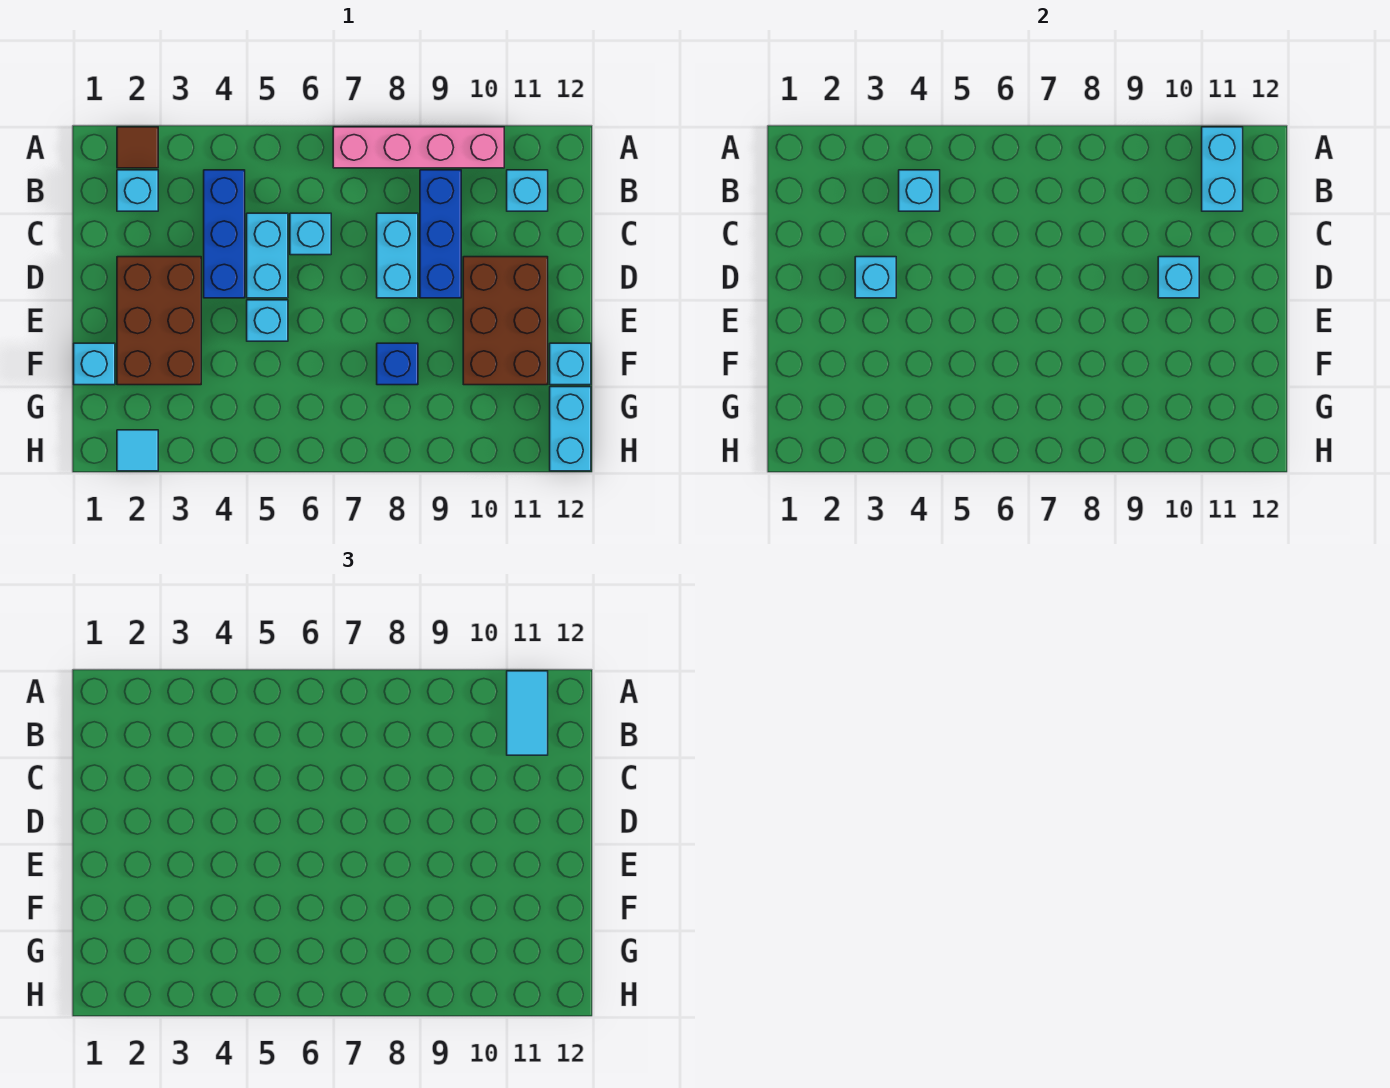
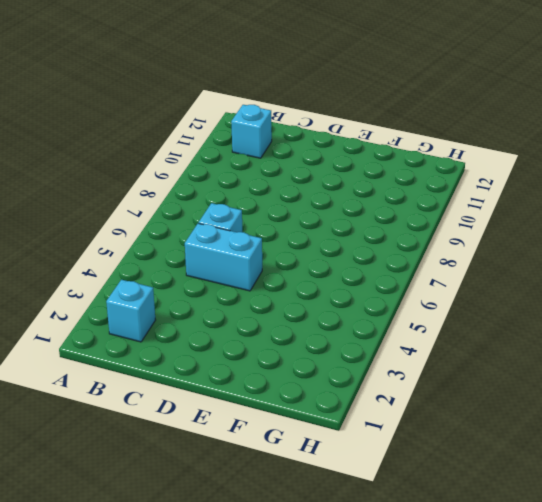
none -> brown 1x1 tile [117,127,158,168]
none -> pink 1x4 brick [333,127,504,168]
none -> blue 1x3 brick [204,170,245,298]

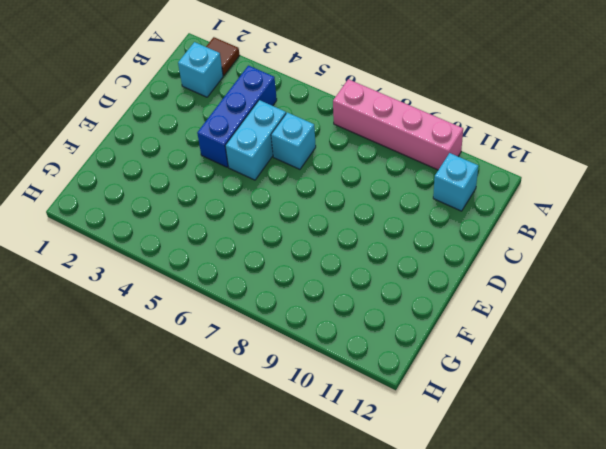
none -> blue 1x3 brick [420,170,461,298]
none -> cyan 1x2 brick [377,213,418,298]
none -> brown 2x3 brick [117,257,201,385]

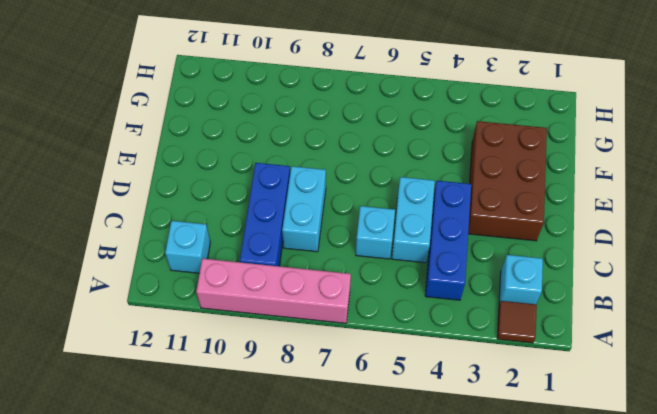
none -> brown 2x3 brick [463,257,548,385]
none -> cyan 1x1 brick [247,300,288,341]
none -> cyan 1x1 brick [74,343,115,385]

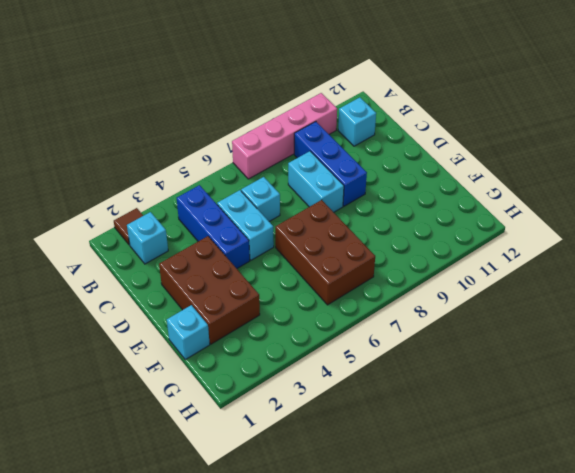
brown 2x3 brick [275,200,375,305] -> brown 2x3 brick moved to [463,257,548,385]
none -> cyan 1x1 brick [247,300,288,341]
none -> blue 1x1 brick [377,343,418,385]
none -> cyan 1x1 brick [550,343,591,385]

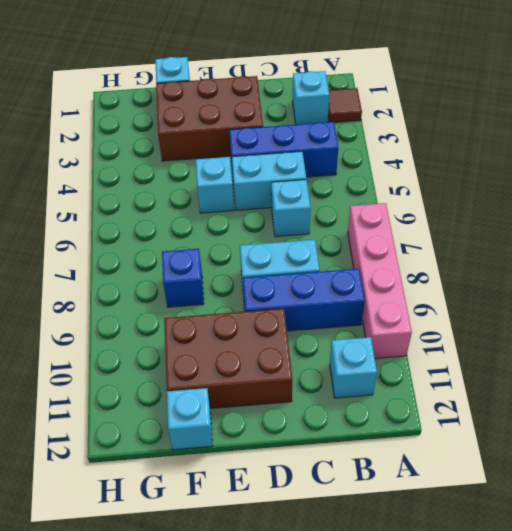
none -> cyan 1x2 brick [550,387,591,471]
none -> cyan 1x1 tile [117,430,158,471]
none -> cyan 1x2 brick [1202,127,1243,211]

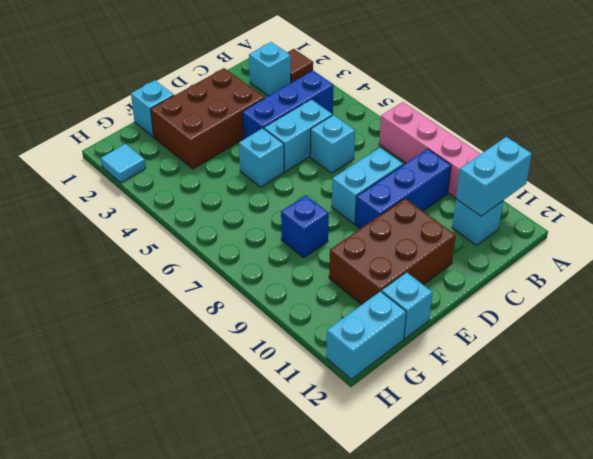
none -> cyan 1x1 brick [899,170,940,211]
none -> cyan 1x1 brick [855,257,896,298]
none -> cyan 1x1 brick [1158,257,1199,298]

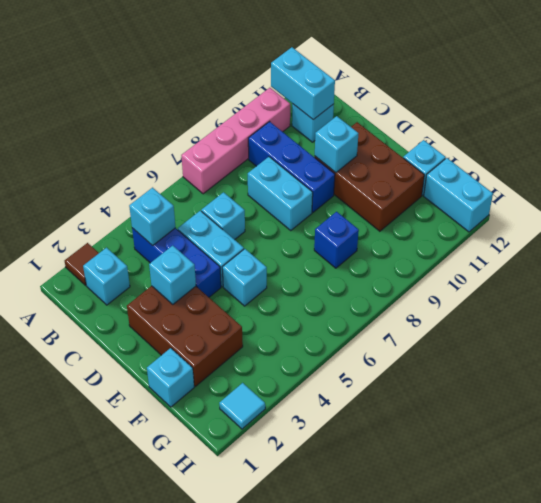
none -> cyan 1x2 tile [507,671,548,755]

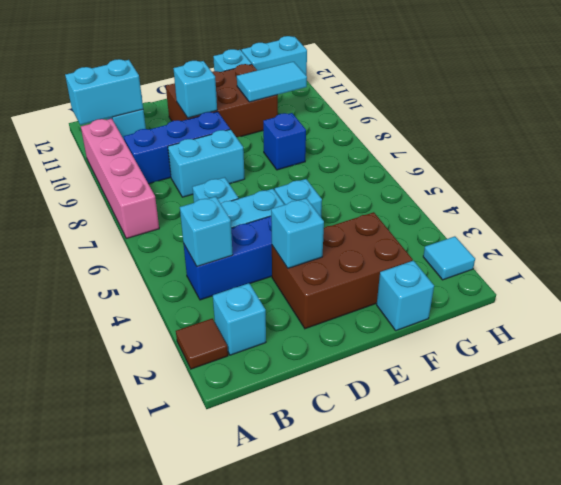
cyan 1x2 tile [237,62,307,102] -> cyan 1x2 tile moved to [507,671,548,755]

